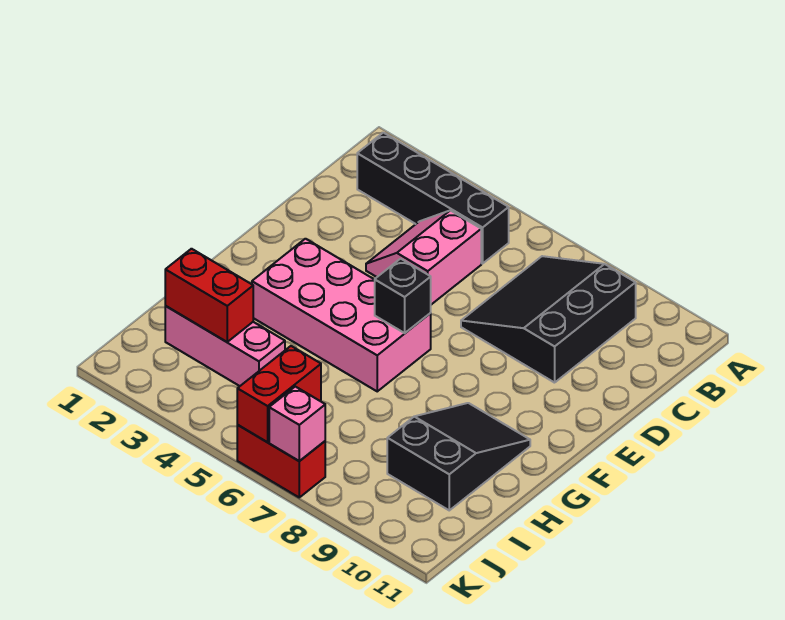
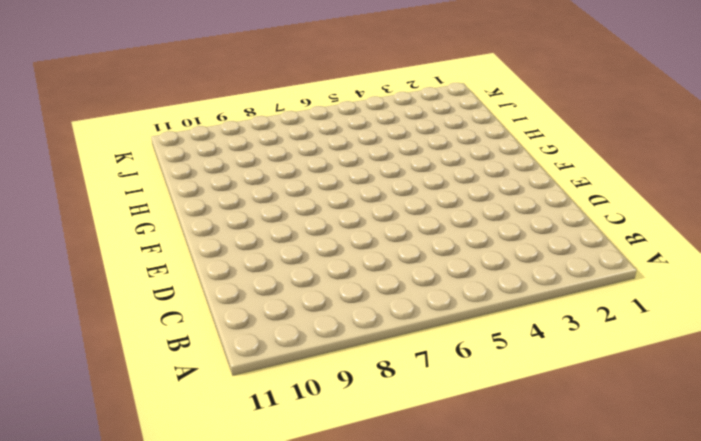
none -> black 1x4 brick [357,133,509,264]
none -> black 3x3 slope [461,256,636,383]

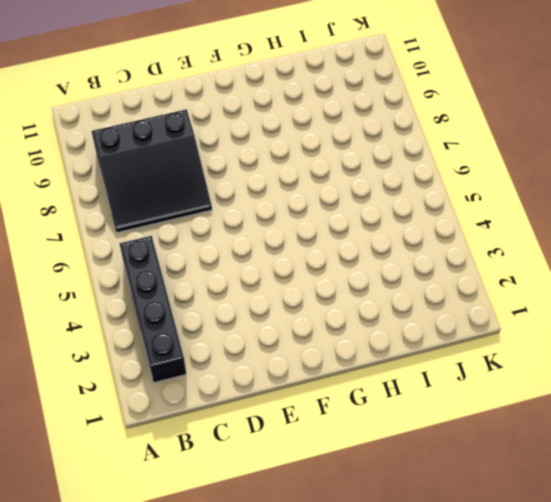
none -> pink 2x2 slope [366,210,481,305]
none -> pink 2x4 brick [252,239,431,391]

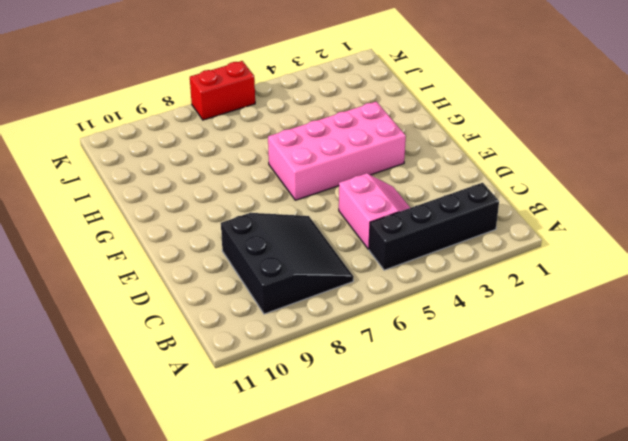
none -> black 2x3 slope [387,403,530,510]
none -> pink 1x3 brick [165,306,285,386]

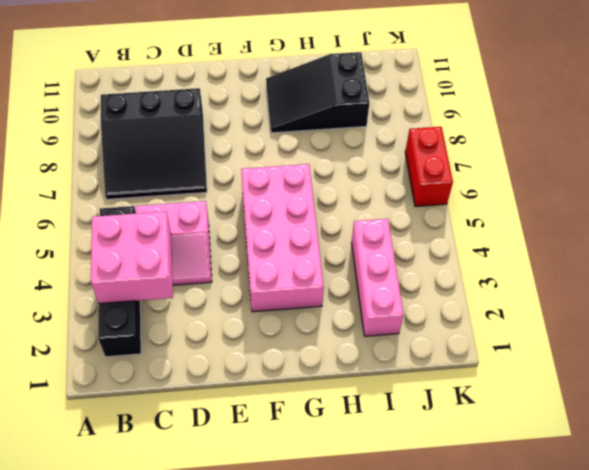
pink 2x2 brick [91,212,173,304] -> none
none -> black 1x1 brick [375,259,431,333]
none -> red 1x2 brick [165,249,253,342]

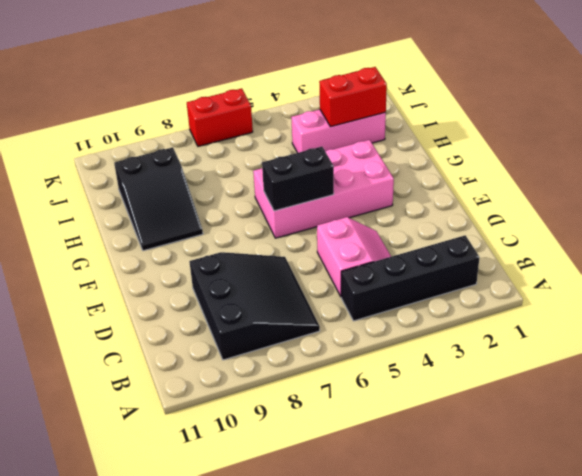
black 1x2 brick [262,147,334,211] -> black 1x1 brick [375,259,431,333]
none -> red 1x2 brick [237,346,321,442]
none -> pink 1x1 brick [269,387,325,461]

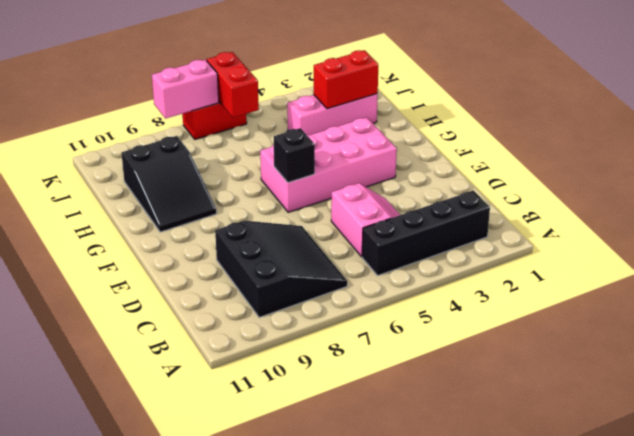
pink 1x2 brick [152,60,219,119] -> pink 1x1 brick [269,387,325,461]

